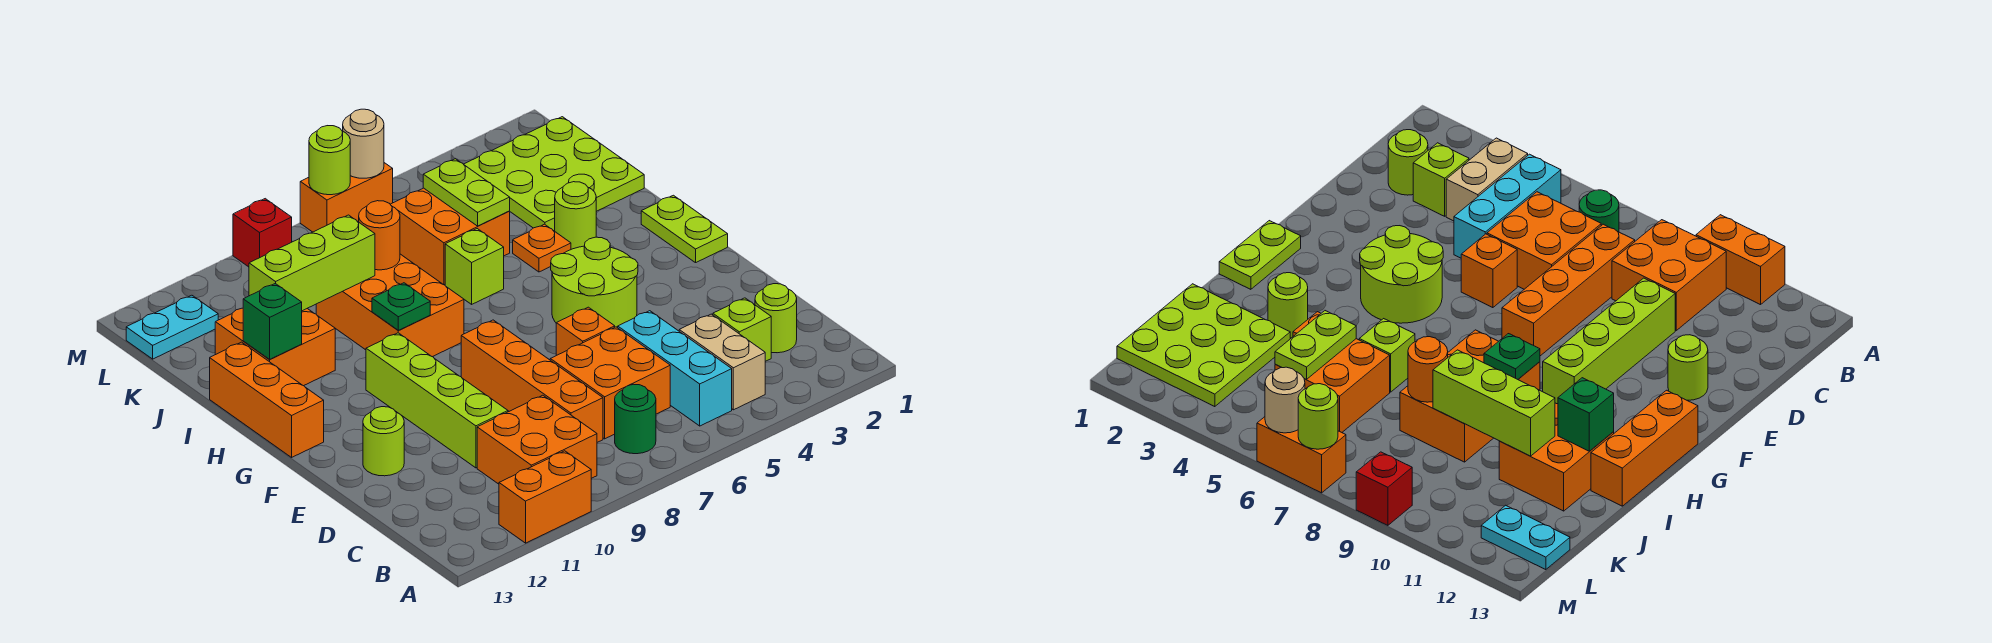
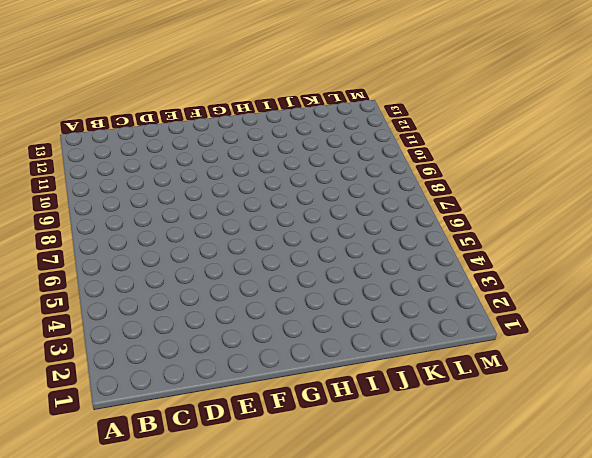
none -> orange 1x2 brick [499,451,591,543]
none -> tan 1x2 brick [679,314,765,410]
none -> cyan 1x3 brick [618,311,732,426]
none -> green 1x1 round brick [615,384,656,454]

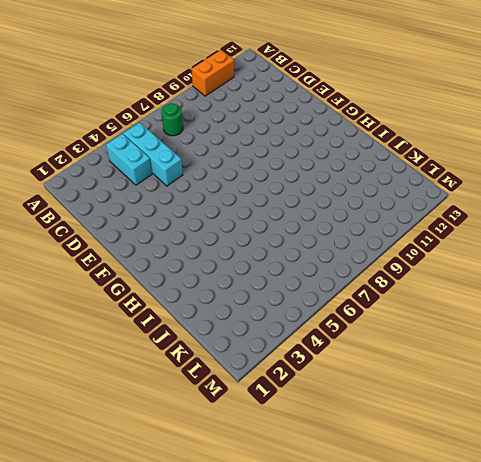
cyan 1x2 brick [106,134,152,185] -> tan 1x2 brick [679,314,765,410]
none -> orange 2x2 brick [477,395,597,484]
none -> lime 1x1 round brick [755,284,797,353]
none -> lime 1x1 brick [713,298,771,361]
none -> orange 2x2 brick [550,327,670,439]

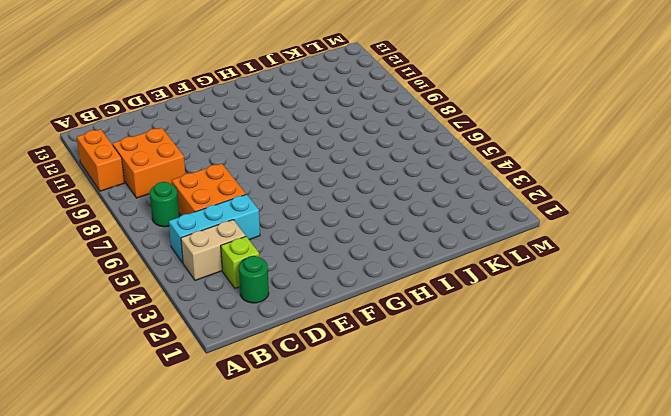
green 1x1 round brick [239,256,269,303] -> lime 1x1 round brick [755,284,797,353]
none -> orange 1x4 brick [461,320,603,442]
none -> lime 1x4 brick [366,333,508,468]
none -> orange 1x1 brick [556,307,615,355]
none -> lime 1x1 round brick [363,407,404,476]

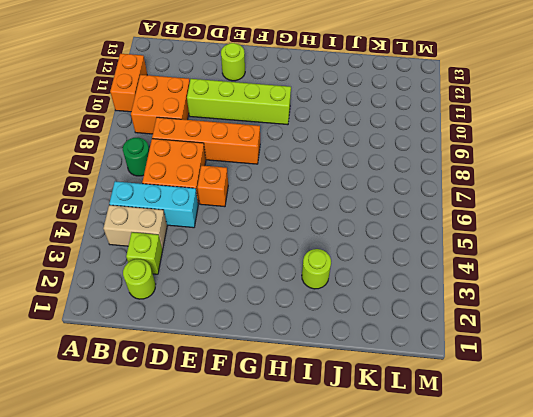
none -> lime 2x2 round brick [551,237,638,328]
none -> lime 1x2 plate [641,195,728,263]
none -> orange 1x3 brick [210,342,324,457]
none -> orange 2x3 brick [316,254,464,357]

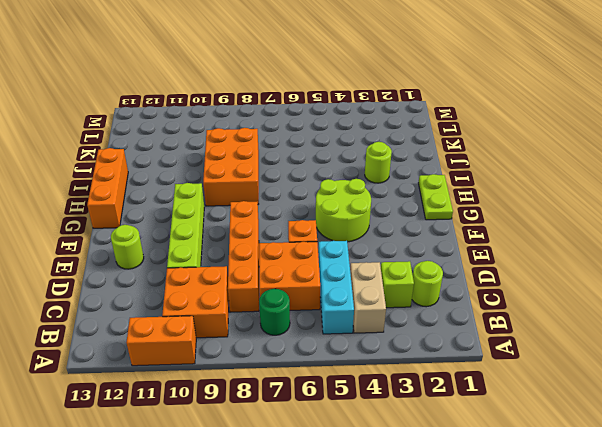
none -> orange 1x1 plate [513,224,571,272]
none -> lime 1x1 brick [445,229,504,304]
none -> orange 2x2 brick [215,308,335,386]
none -> lime 3x3 plate [464,117,644,231]

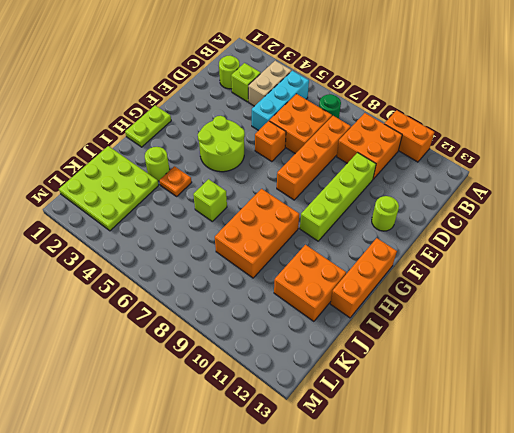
none -> orange 2x2 brick [390,188,510,285]
none -> cyan 1x2 plate [126,295,218,359]
none -> orange 1x2 brick [300,163,393,232]
none -> red 1x1 brick [233,199,292,267]

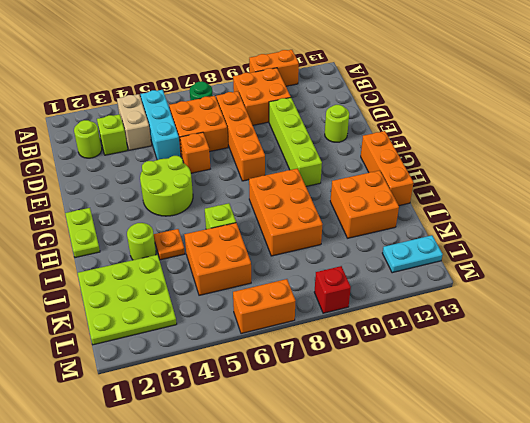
none -> green 1x1 plate [372,283,430,331]
none -> green 1x1 brick [243,283,302,360]
none -> lime 1x2 plate [423,159,510,226]
none -> orange 1x1 round brick [359,201,400,270]

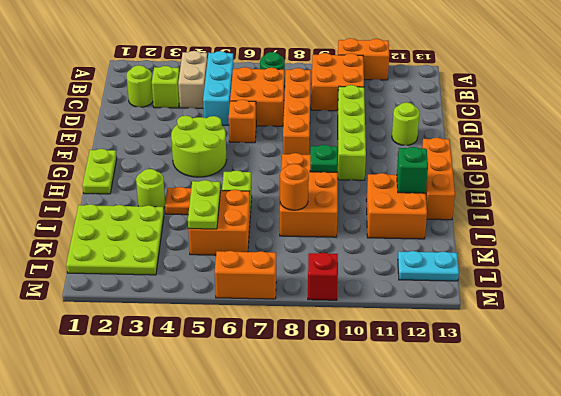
none -> lime 1x3 brick [249,215,375,311]
none -> tan 1x1 round brick [343,109,384,178]
none -> lime 1x1 round brick [309,126,350,195]

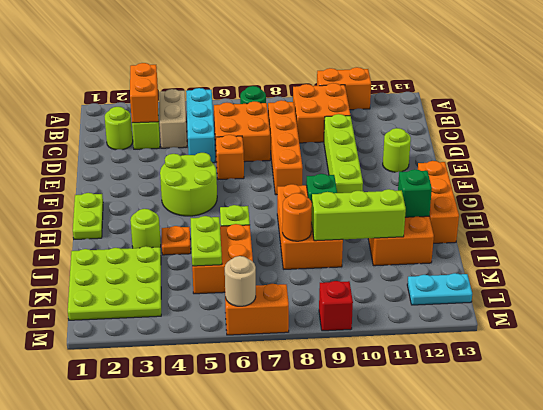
orange 1x2 brick [130,63,158,123] -> none
none -> lime 1x1 round brick [309,126,350,195]

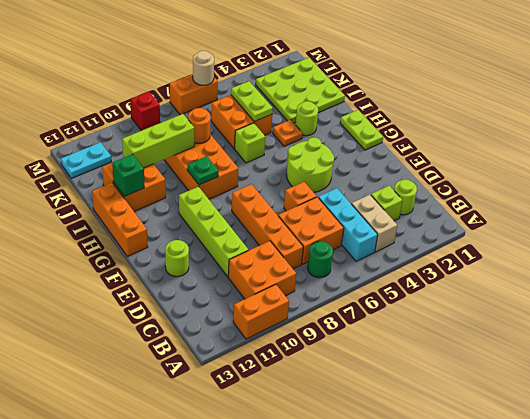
none -> lime 1x1 round brick [309,126,350,195]

